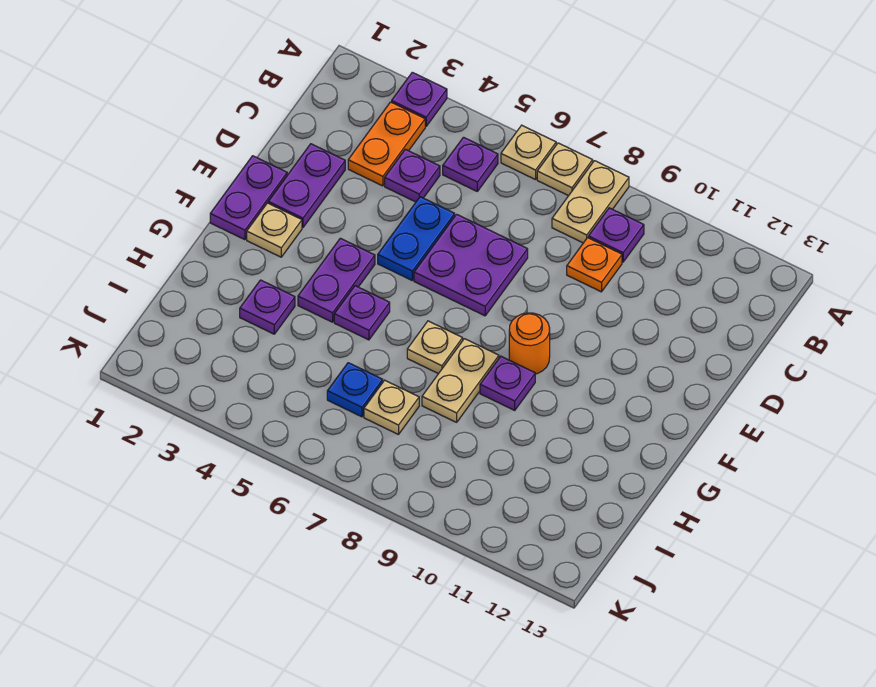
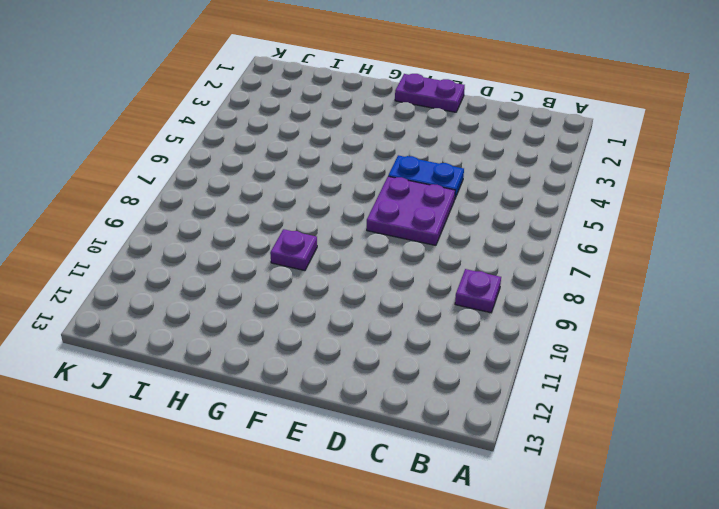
none -> purple 1x1 plate [392,72,447,126]
none -> tan 1x1 plate [501,125,556,180]
none -> tan 1x1 plate [537,143,593,196]

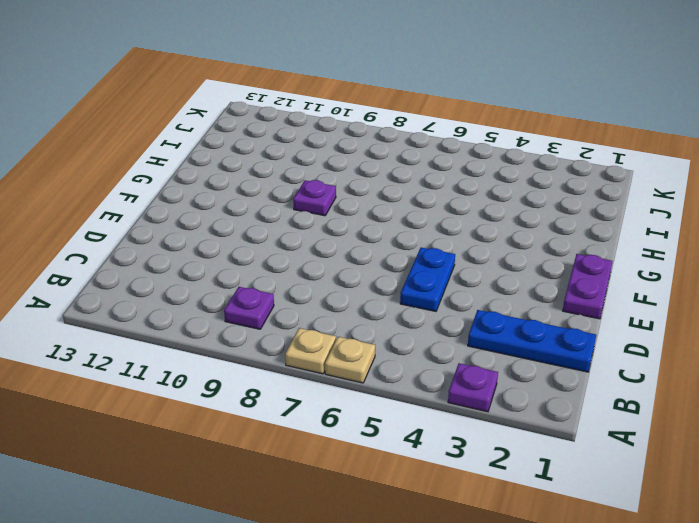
blue 1x3 plate [468,310,596,372] -> orange 1x2 plate [348,102,425,186]
none -> tan 1x2 plate [552,161,629,243]
none -> purple 1x1 plate [443,137,498,191]
none -> purple 1x1 plate [385,149,440,202]

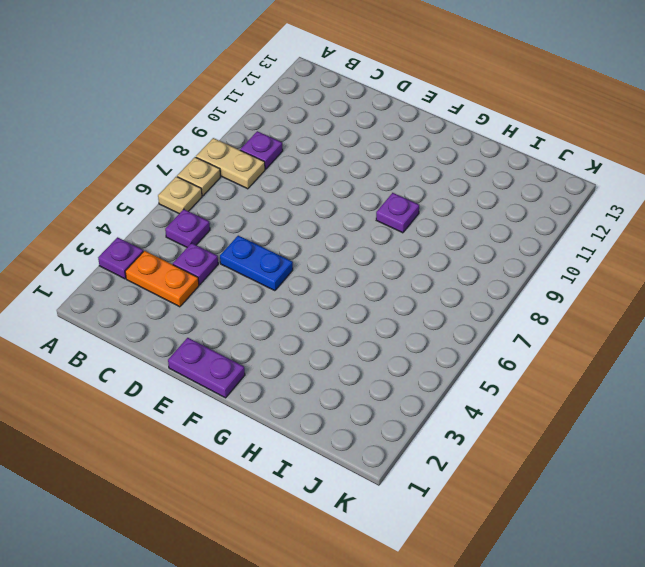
none -> orange 1x1 plate [567,238,622,292]
none -> purple 1x2 plate [268,144,345,228]
none -> purple 2x2 plate [414,214,528,316]

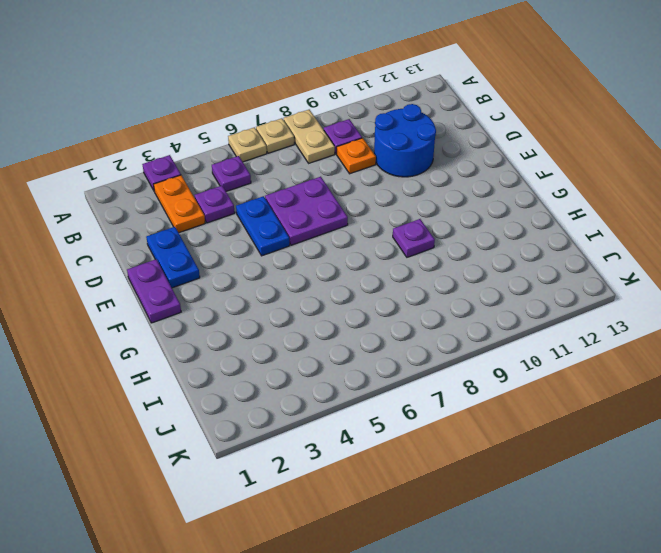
blue 2x2 round brick [374,104,436,177] -> none
blue 1x2 plate [146,227,200,288] -> purple 1x2 plate [268,144,345,228]
none -> tan 1x1 plate [247,203,302,257]
none -> purple 1x2 plate [298,238,375,322]
none -> orange 1x1 round brick [509,313,550,374]

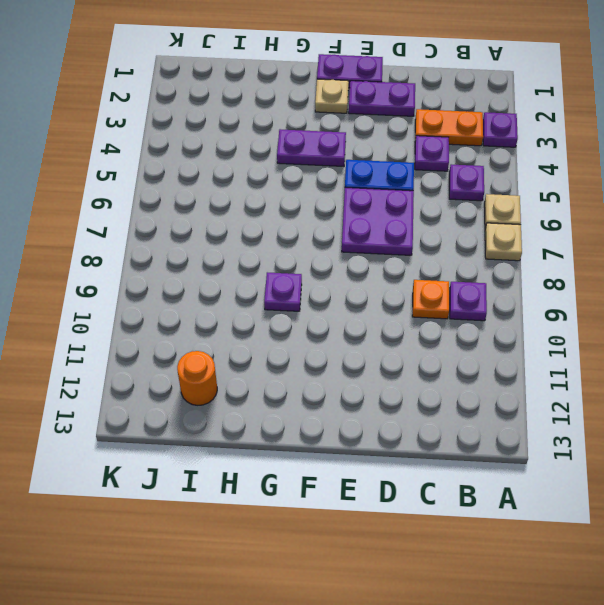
orange 1x1 round brick [177,351,217,405] -> orange 1x1 round brick moved to [509,313,550,374]
none -> tan 1x2 plate [552,161,629,243]
none -> purple 1x1 plate [334,286,390,340]
none -> tan 1x1 plate [407,321,463,374]

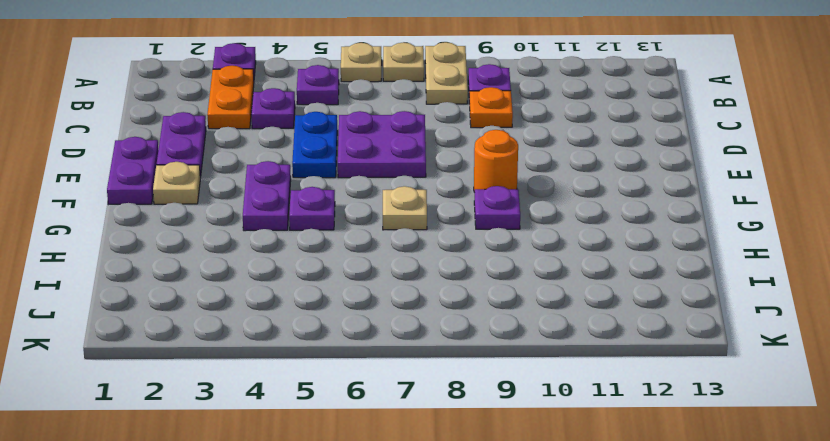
none -> tan 1x2 plate [422,339,499,422]
none -> purple 1x1 plate [240,280,295,334]
none -> blue 1x1 plate [327,363,383,417]

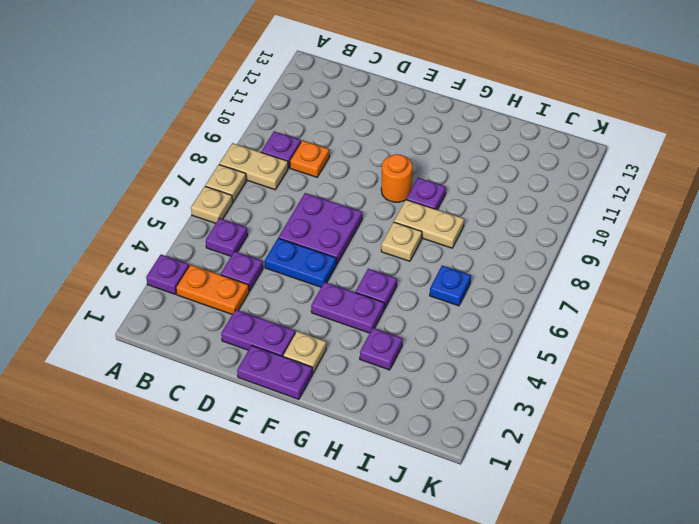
none -> tan 1x1 plate [364,380,419,435]

